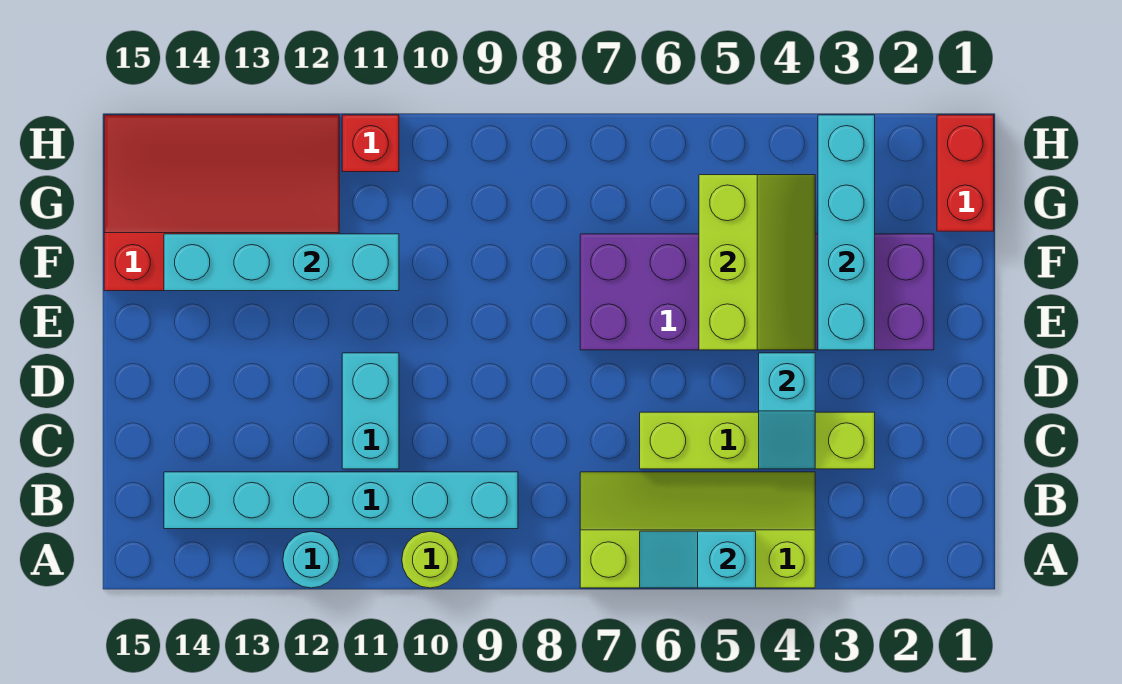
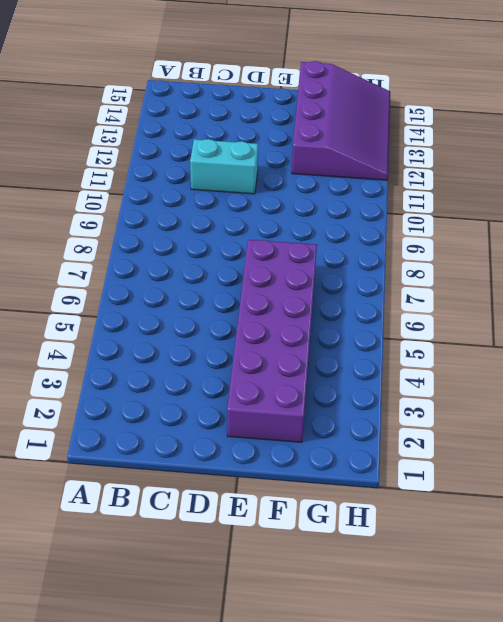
purple 3x4 slope [292,61,390,180] -> red 3x4 slope [104,115,339,291]
none -> lime 2x4 slope [580,472,815,588]
none -> lime 1x1 round brick [402,531,458,588]
none -> cyan 1x1 round brick [283,531,339,588]

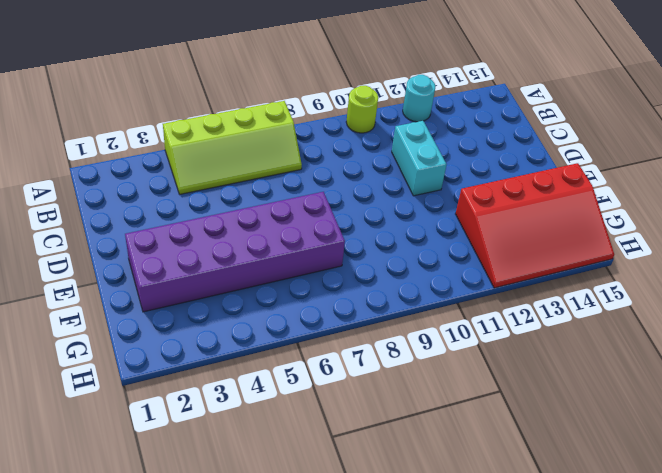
none -> cyan 1x6 brick [164,472,518,529]
none -> lime 1x4 brick [640,412,875,469]
none -> red 1x2 brick [937,115,994,231]

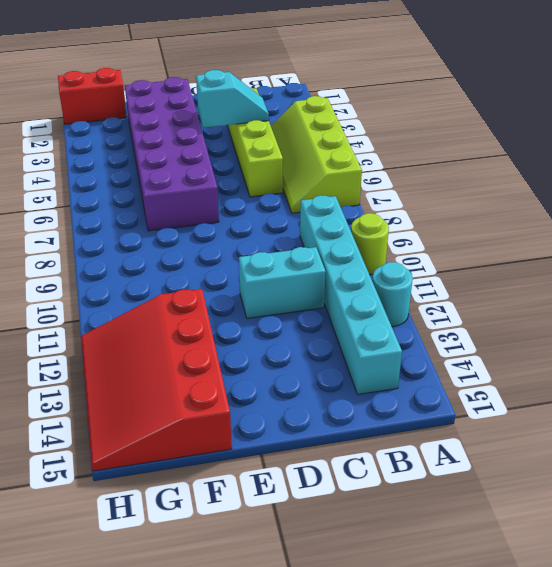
none -> red 1x1 brick [342,115,399,172]
none -> cyan 1x2 slope [640,531,756,588]
none -> cyan 1x4 brick [818,115,875,350]

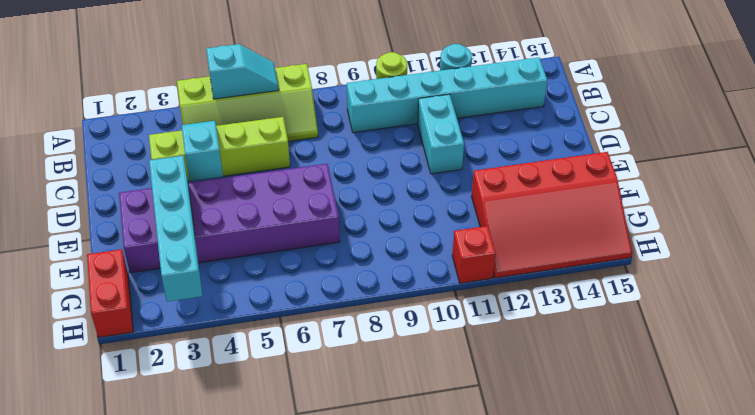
none -> lime 2x3 slope [699,175,815,350]
none -> cyan 1x4 brick [164,234,399,291]

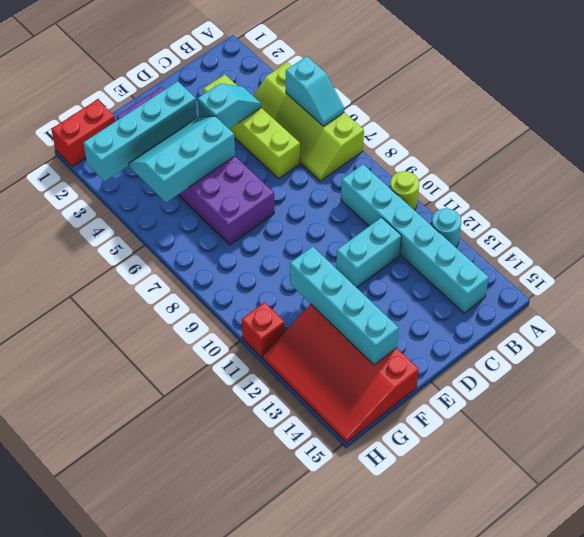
cyan 2x3 slope [129,116,235,202] -> lime 2x3 slope [699,175,815,350]

